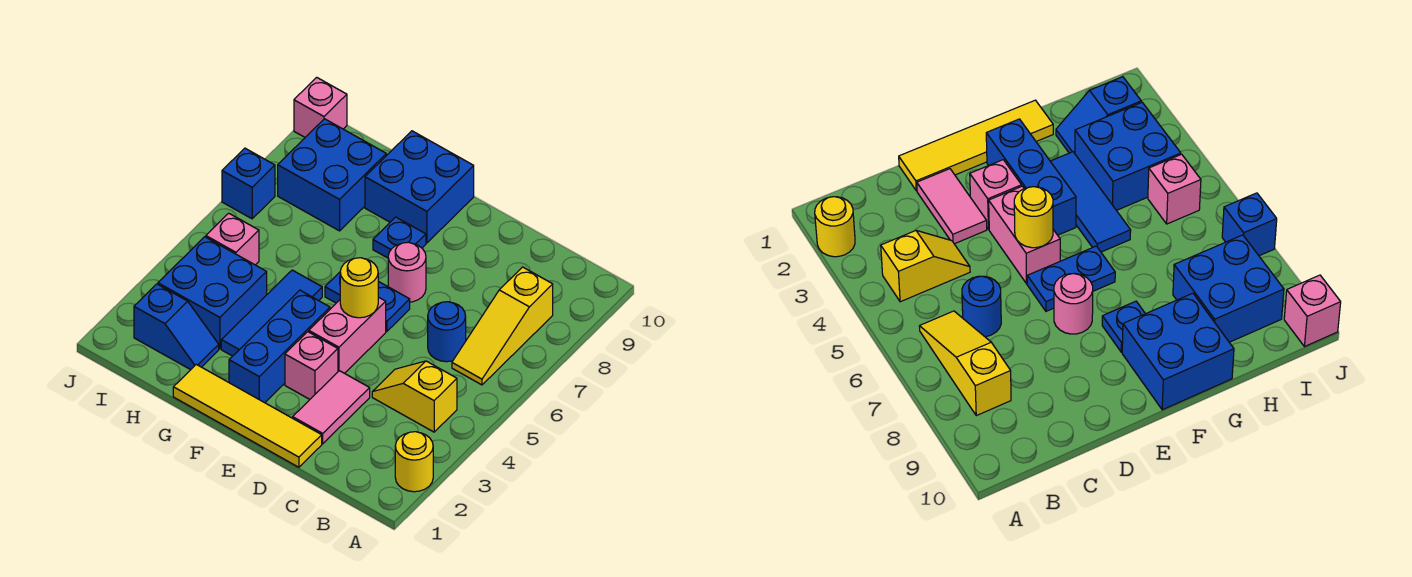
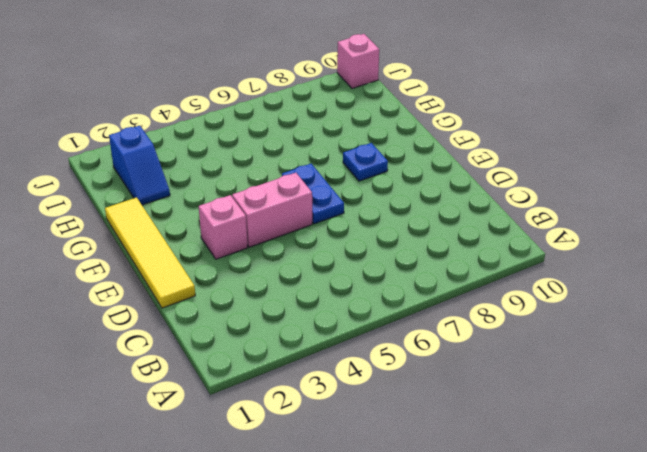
none -> yellow 1x1 round brick [395,432,433,492]
none -> yellow 1x2 slope [372,361,457,432]
none -> yellow 1x3 slope [452,267,553,385]

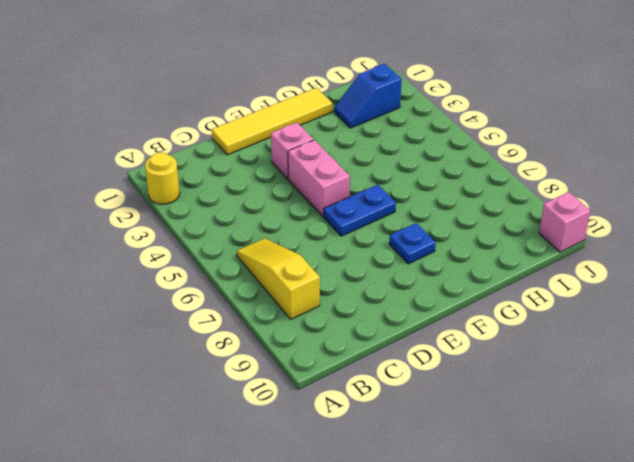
none -> yellow 1x2 slope [372,361,457,432]
none -> blue 1x1 round brick [428,302,466,362]
none -> pink 1x2 tile [293,371,370,444]

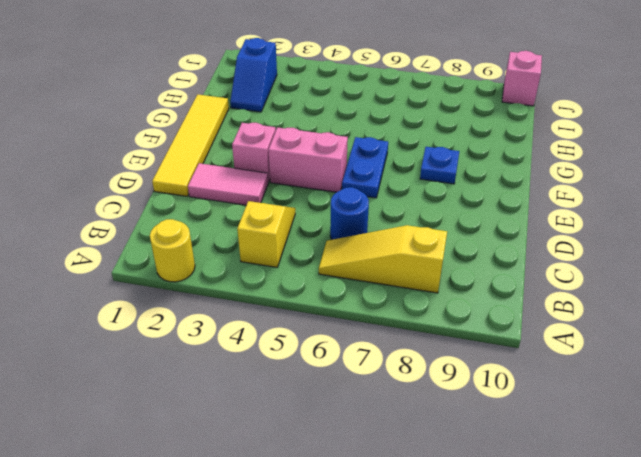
none -> pink 1x1 round brick [388,242,426,302]
none -> blue 1x3 brick [229,290,330,403]
none -> blue 2x2 brick [365,131,474,243]

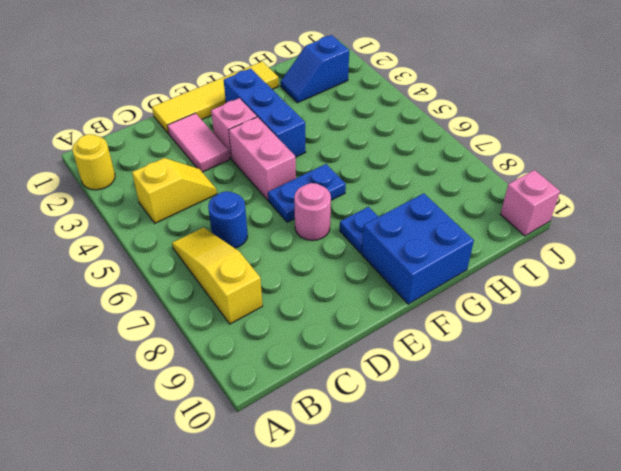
none -> blue 1x3 tile [221,270,322,356]
none -> blue 2x2 brick [158,237,267,349]
none -> blue 2x2 brick [278,119,386,231]

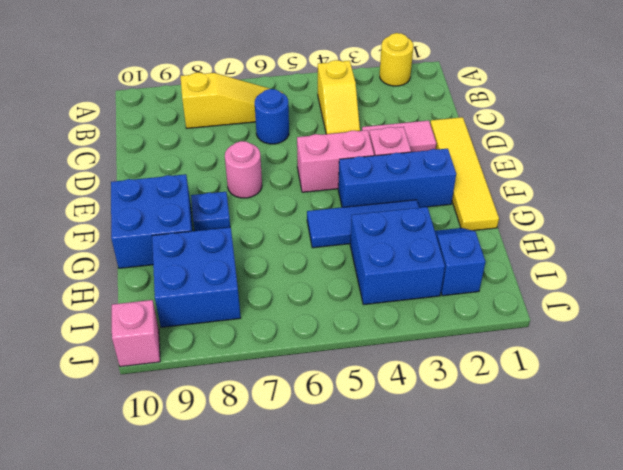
none -> blue 1x2 plate [325,272,410,331]
none -> pink 1x1 brick [206,213,259,265]
none -> blue 1x1 brick [222,148,275,219]

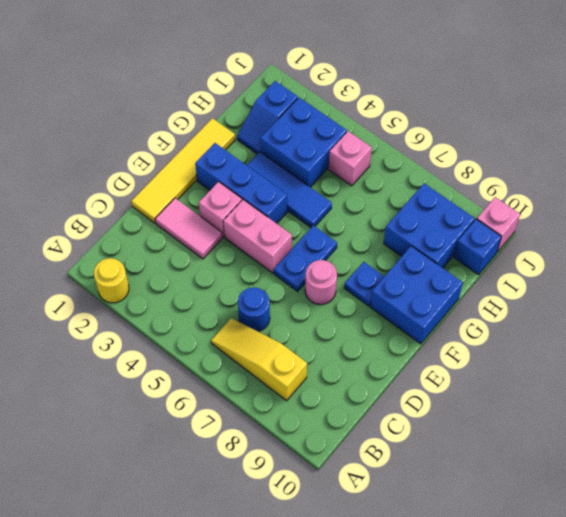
blue 1x1 brick [454,219,501,275] -> blue 1x1 brick moved to [222,148,275,219]
none -> yellow 1x2 slope [372,361,457,432]
none -> yellow 1x1 round brick [340,258,378,318]

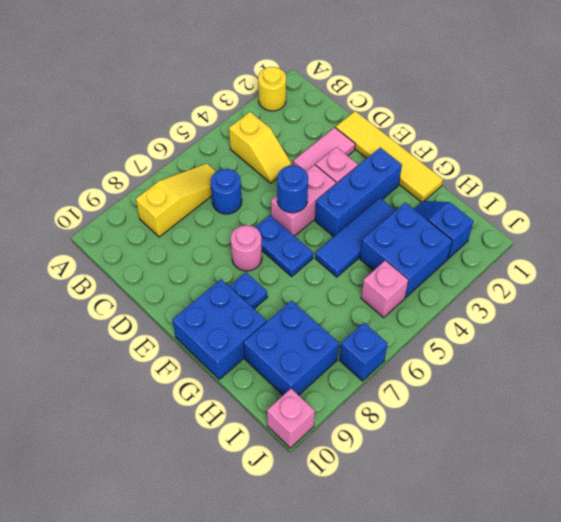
blue 1x1 round brick [277,166,308,213] -> yellow 1x1 round brick [340,258,378,318]

